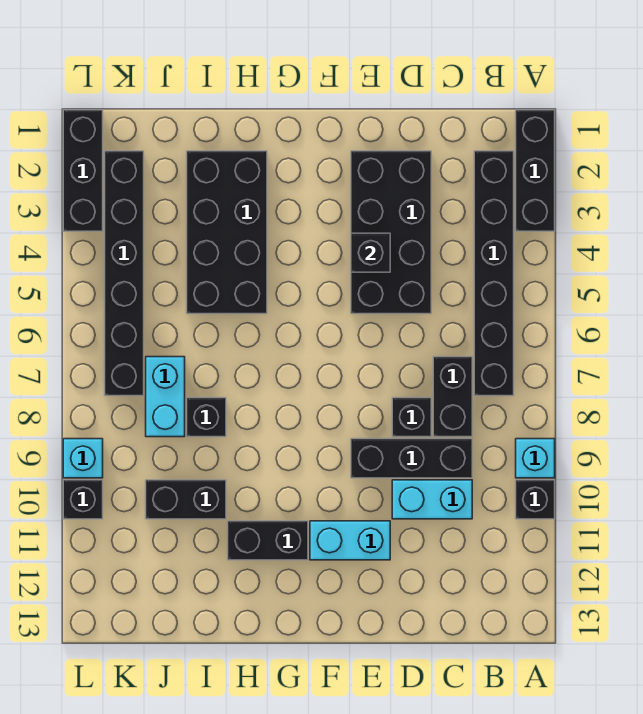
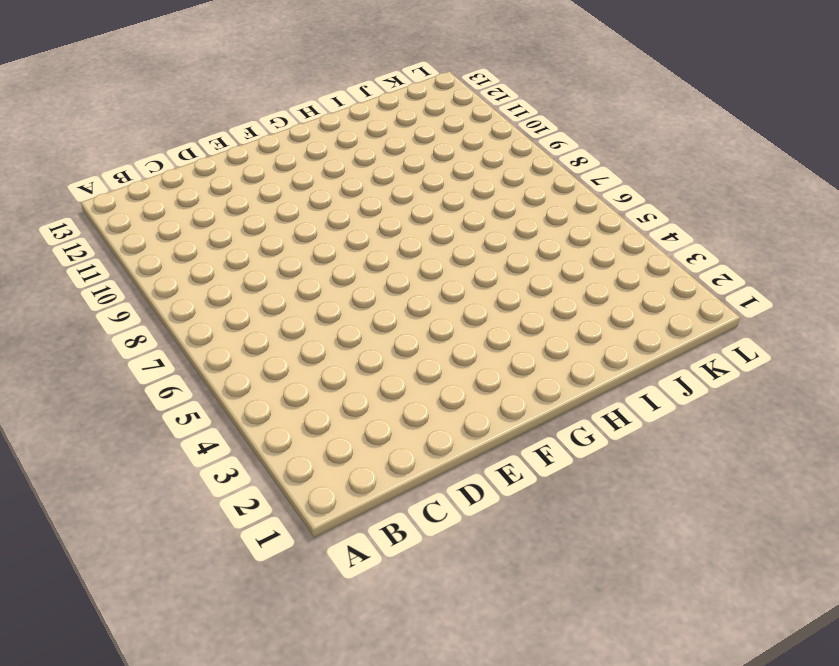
none -> black 1x3 brick [516,110,555,231]
none -> cyan 1x1 brick [516,439,555,478]
none -> black 1x1 brick [516,480,555,519]

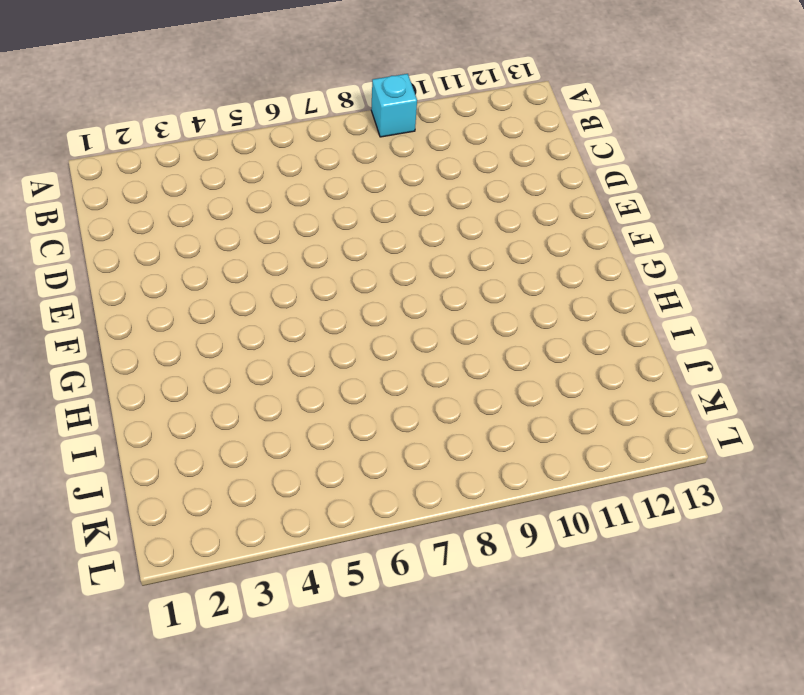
none -> black 1x3 brick [516,110,555,231]
none -> black 1x1 brick [516,480,555,519]
none -> black 1x6 brick [474,151,514,396]

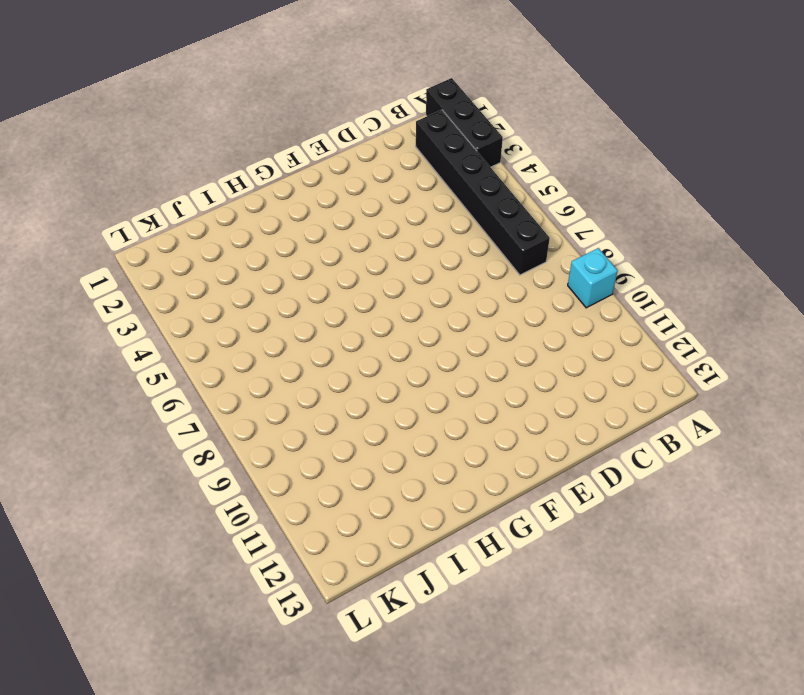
none -> black 1x1 brick [516,480,555,519]
none -> black 1x2 brick [433,357,472,437]
none -> black 1x3 brick [351,439,472,478]

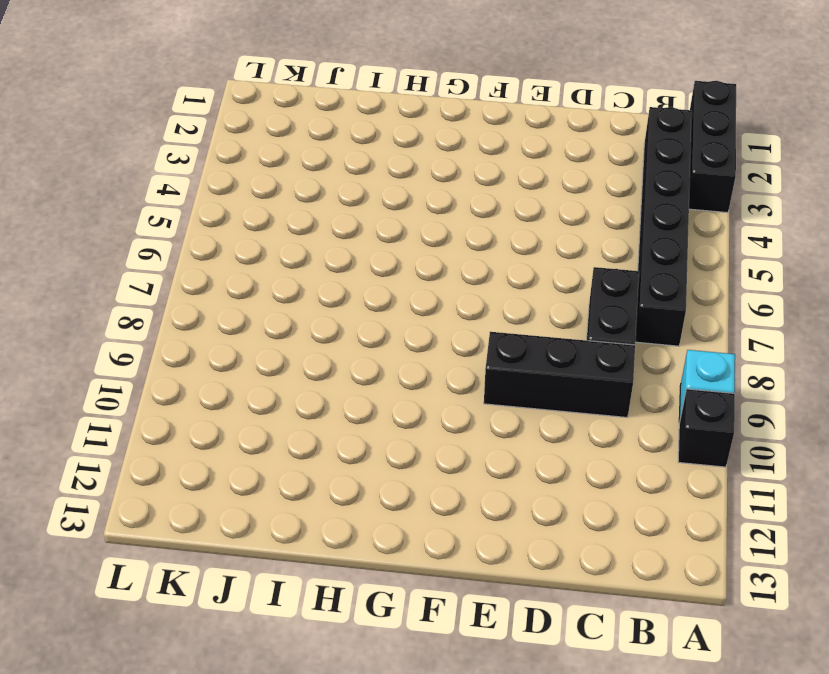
none -> cyan 1x2 brick [392,480,472,519]
none -> black 2x4 brick [351,151,431,314]
none -> black 1x1 brick [392,398,431,437]

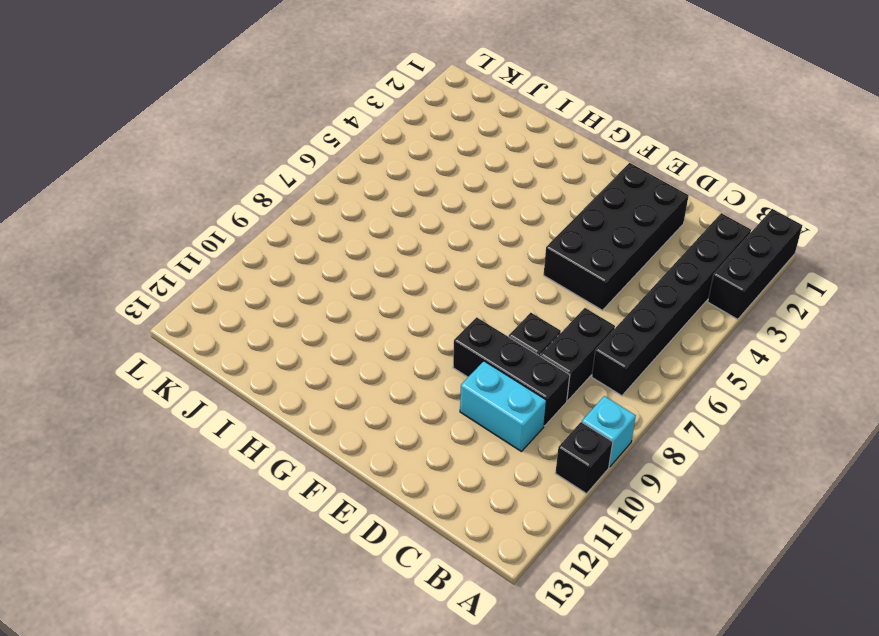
none -> cyan 1x2 brick [310,521,390,560]
none -> black 1x2 brick [228,521,308,560]
none -> black 2x4 brick [187,151,267,314]

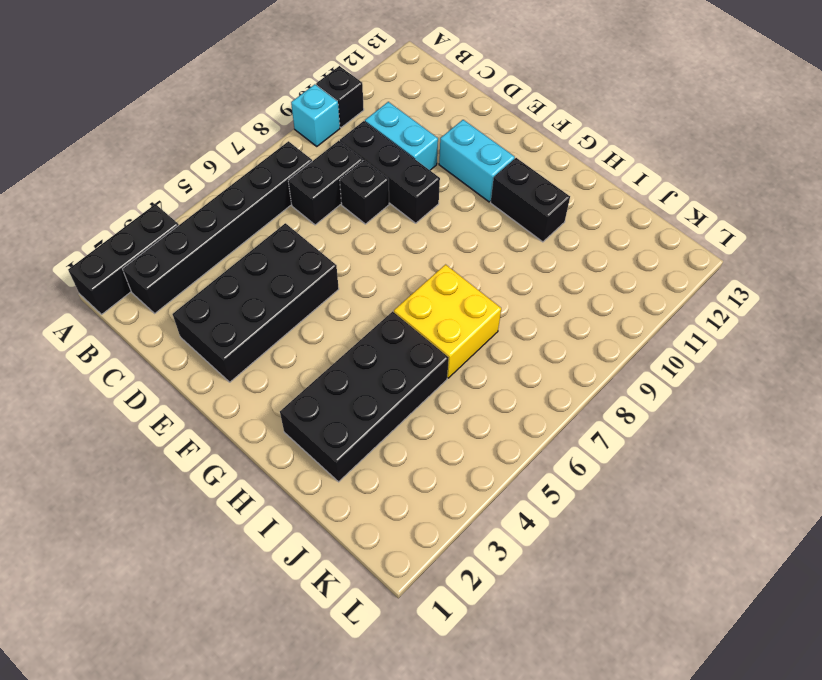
yellow 2x2 brick [394,265,501,378] -> none
none -> black 1x1 brick [187,398,226,437]
none -> black 1x2 brick [146,480,226,519]
none -> cyan 1x2 brick [146,357,185,437]

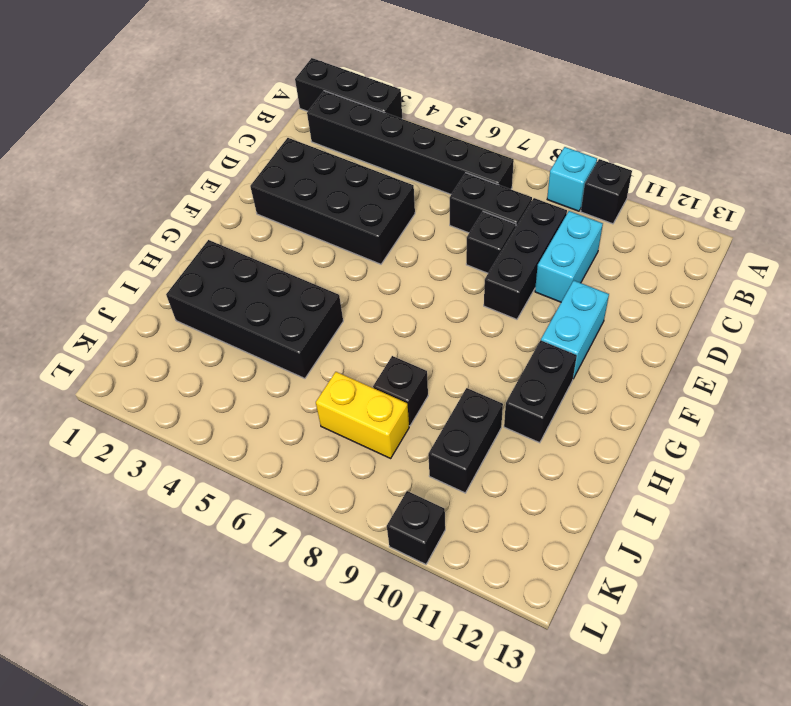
yellow 1x2 brick [316,372,409,458] -> cyan 1x2 brick [146,357,185,437]
none -> black 1x6 brick [105,151,144,396]
none -> black 1x3 brick [63,110,103,231]
none -> cyan 1x1 brick [63,439,103,478]

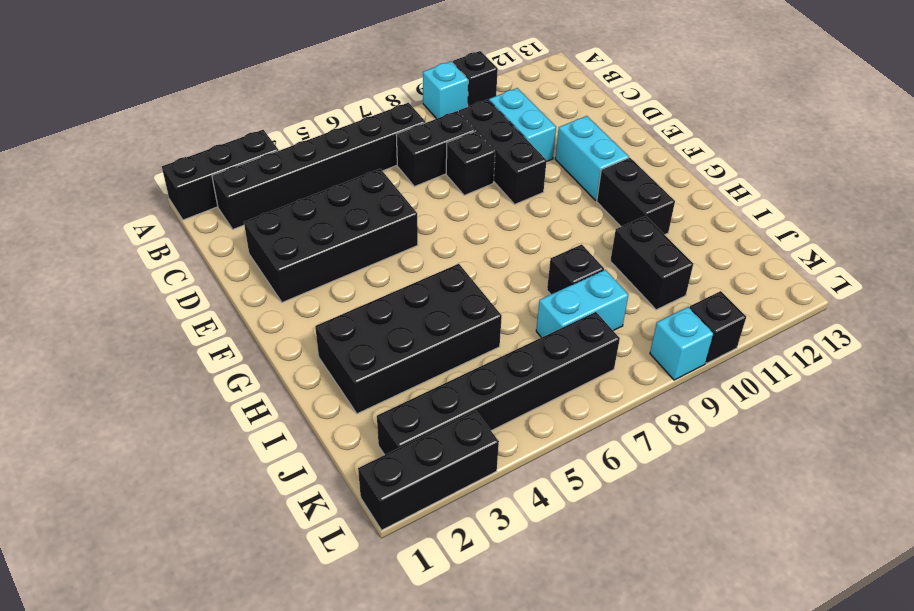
none -> black 1x1 brick [351,233,390,272]

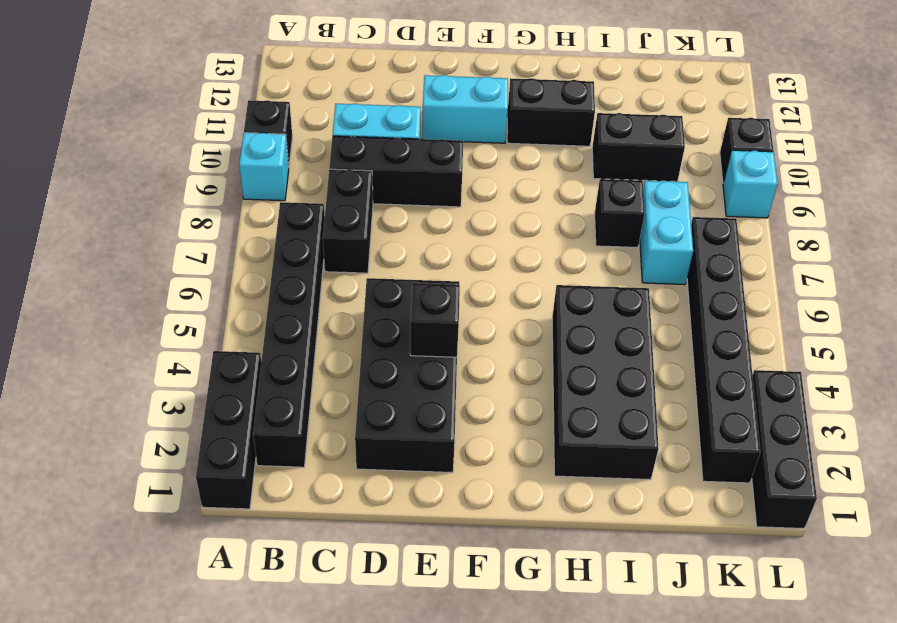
none -> black 1x1 brick [392,398,431,437]

